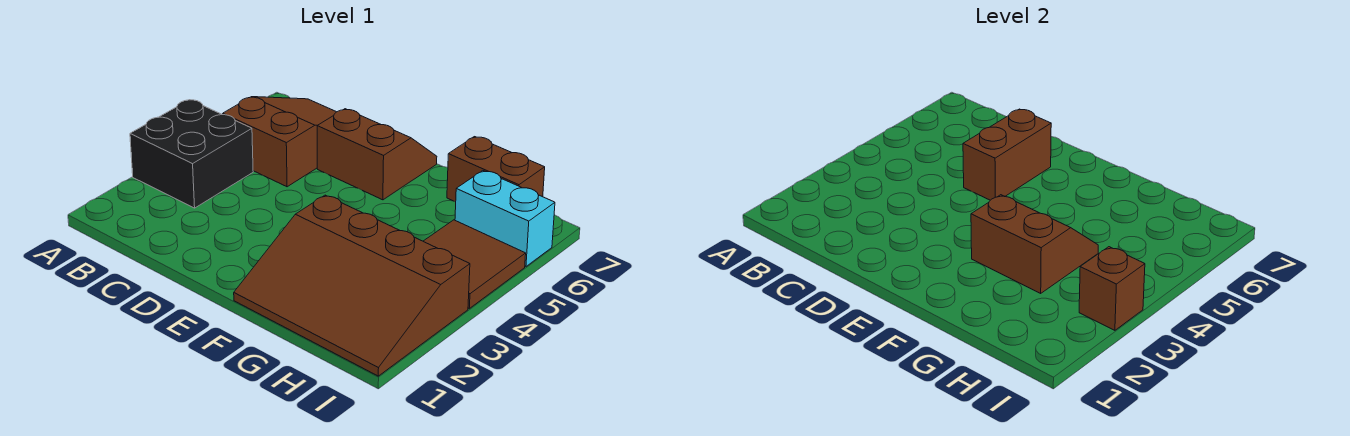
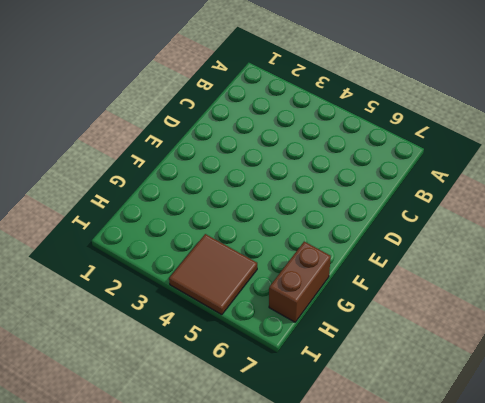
none -> black 2x2 brick [130,100,253,208]
none -> brown 2x3 slope [223,97,336,187]

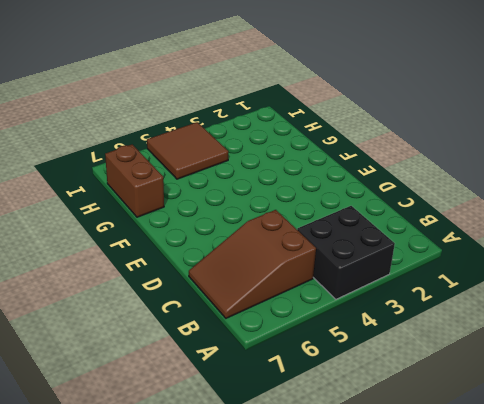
none -> brown 2x2 slope [317,109,437,200]
none -> brown 3x4 slope [234,195,470,376]

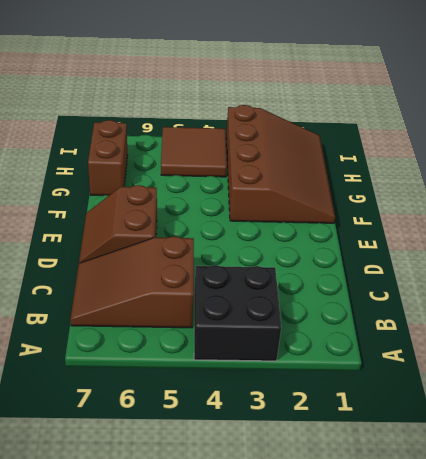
none -> cyan 1x2 brick [455,171,555,266]
none -> brown 1x2 brick [963,109,1051,200]

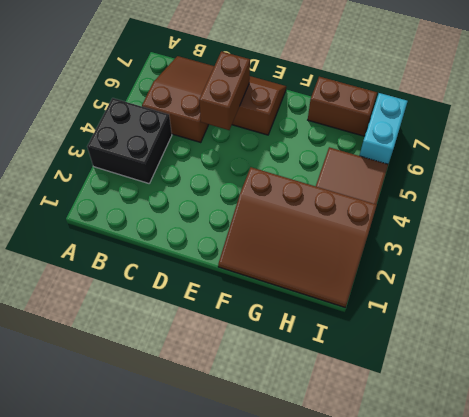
cyan 1x2 brick [359,93,408,164] -> cyan 1x2 brick turned to [455,171,555,266]
none -> brown 2x2 slope [971,195,1098,293]
none -> brown 1x1 brick [1079,247,1145,330]

